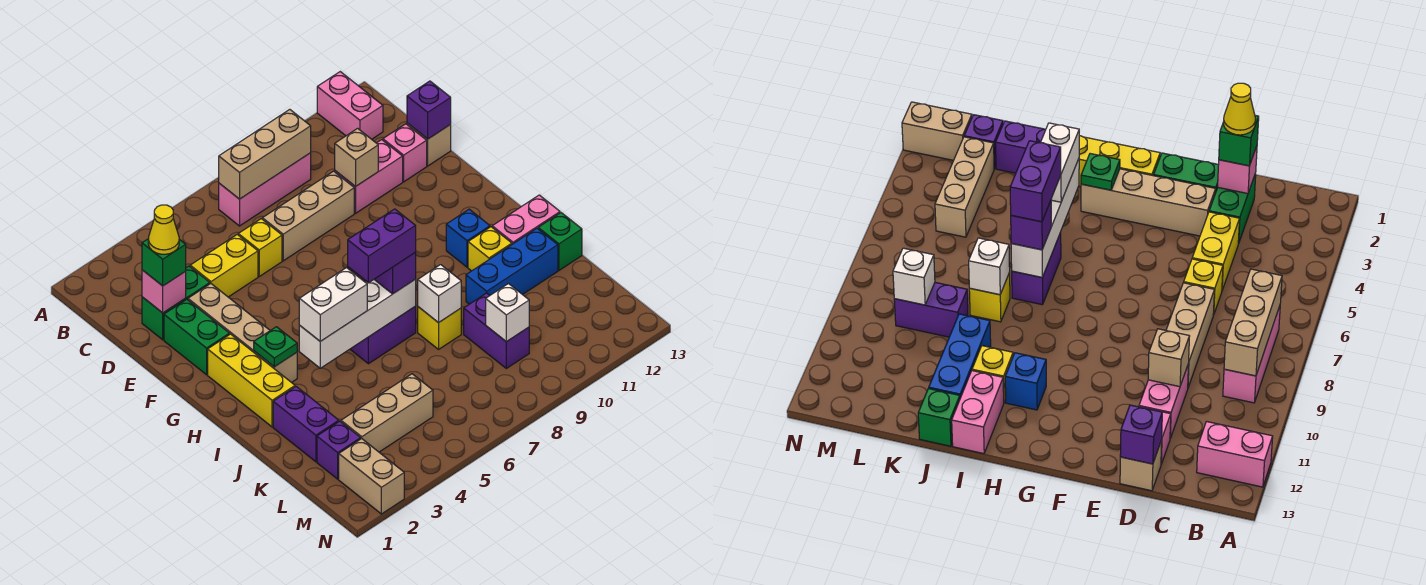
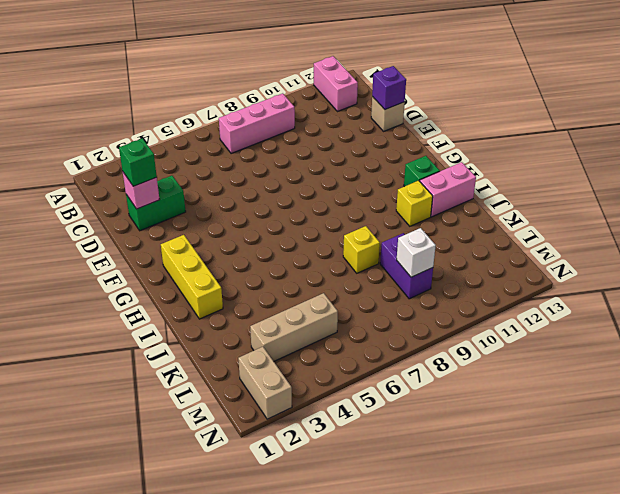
green 1x1 brick [404,156,440,187] -> green 1x1 brick moved to [538,213,582,270]
none -> yellow 1x2 brick [190,235,258,297]
none -> yellow 1x1 brick [238,219,282,276]
none -> tan 1x3 brick [262,171,354,261]
none -> pink 1x2 brick [335,140,403,213]

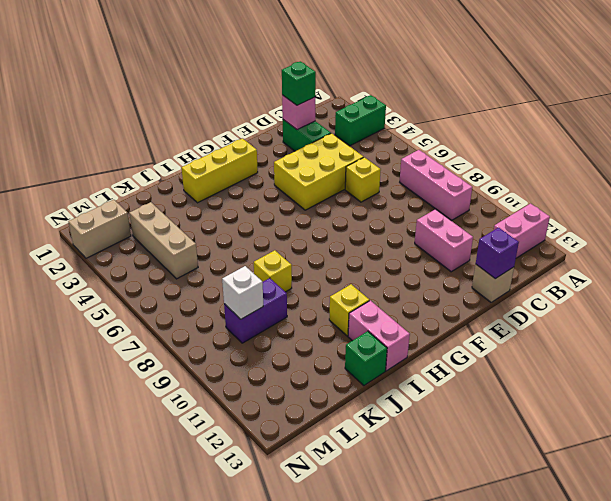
green 1x2 brick [335,95,386,146] -> green 1x2 brick moved to [164,299,229,375]
yellow 2x3 brick [274,133,364,210] -> yellow 1x2 brick [190,235,258,297]
none -> tan 1x3 brick [262,171,354,261]
none -> pink 1x1 brick [383,124,427,182]
none -> tan 1x4 brick [188,284,297,383]
none -> blue 1x1 brick [446,209,490,267]

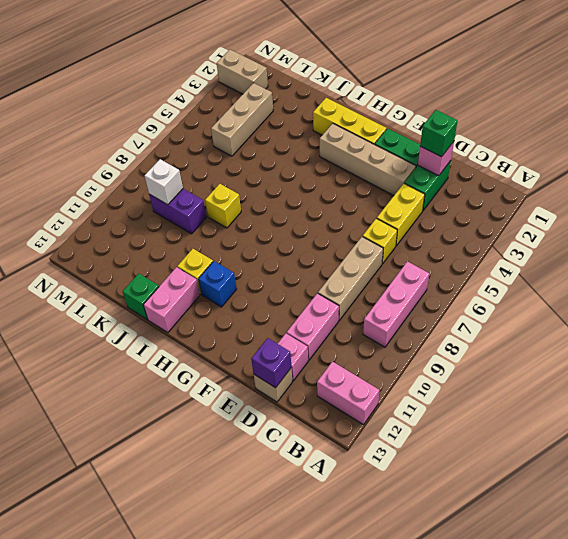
none -> purple 1x2 brick [350,307,416,364]
none -> purple 1x2 brick [273,387,339,462]
none -> blue 1x3 brick [466,228,558,304]
none -> purple 1x1 brick [317,421,361,479]

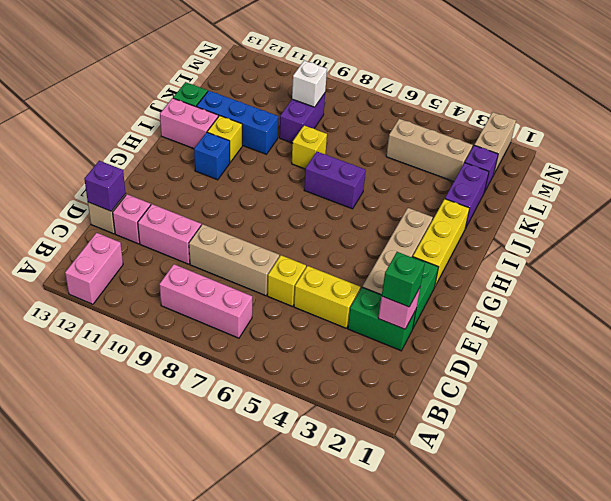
none -> tan 1x3 brick [219,109,311,199]
none -> tan 1x1 brick [335,128,378,187]
none -> green 1x1 plate [254,327,297,367]
none -> white 1x4 brick [299,280,416,368]

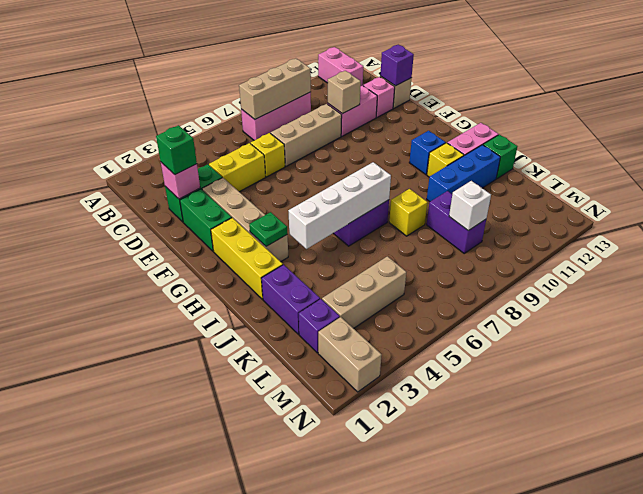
none -> white 1x1 brick [418,265,461,323]
none -> white 1x2 brick [299,268,367,341]
none -> purple 1x1 brick [374,253,416,294]
none -> yellow 1x1 cone [148,205,179,254]

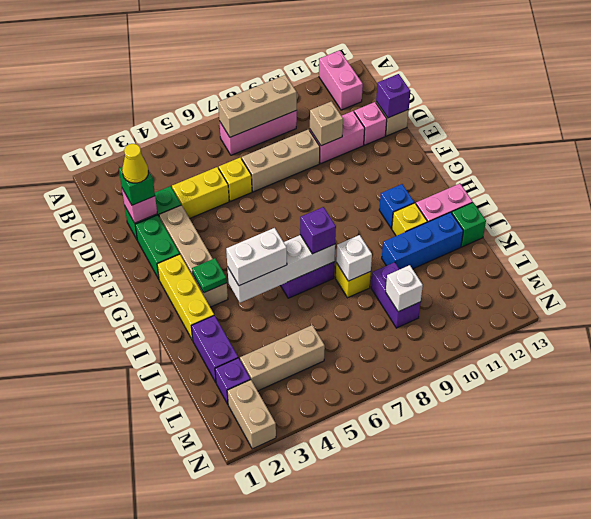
none -> purple 1x2 brick [348,209,416,283]

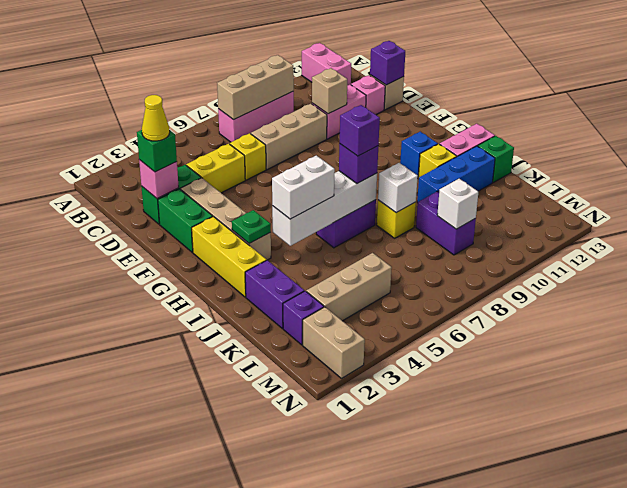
purple 1x1 brick [340,105,380,156] -> purple 1x2 brick [348,209,416,283]

